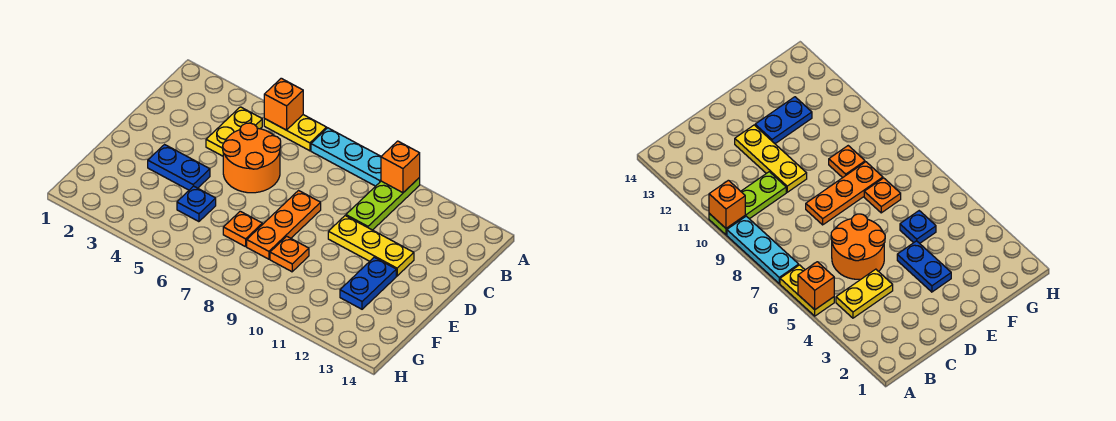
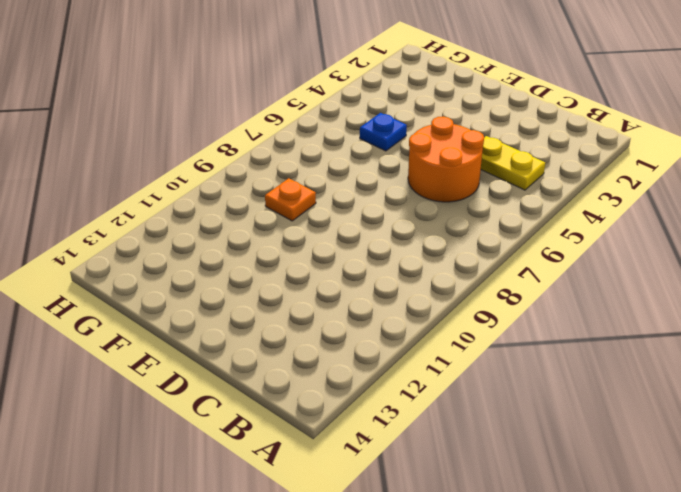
none -> yellow 1x2 plate [264,115,327,151]
none -> cyan 1x3 plate [311,128,381,186]
none -> lime 1x3 plate [346,178,420,230]

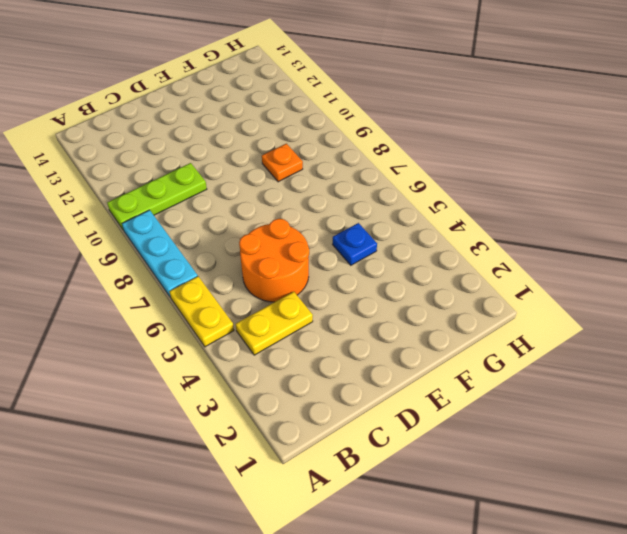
none -> orange 1x3 plate [247,191,321,259]
none -> yellow 1x3 plate [328,216,414,276]
none -> blue 1x2 plate [148,145,210,190]

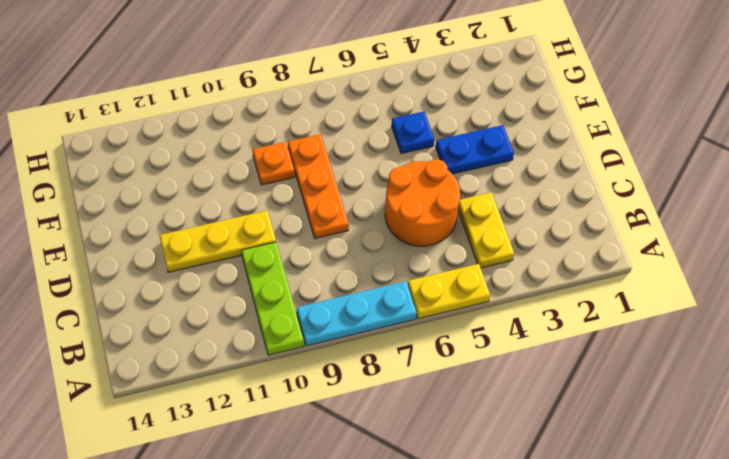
none -> blue 1x2 plate [340,257,396,309]
none -> orange 1x1 plate [223,211,262,247]
none -> orange 1x1 brick [264,78,303,130]

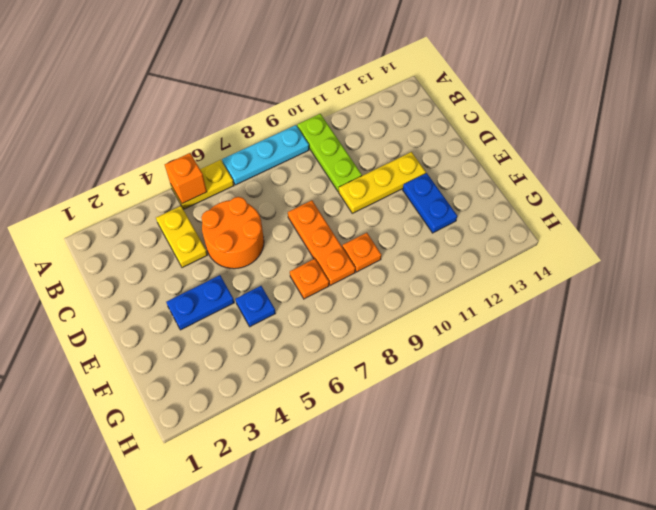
none -> orange 1x1 brick [381,141,420,193]

